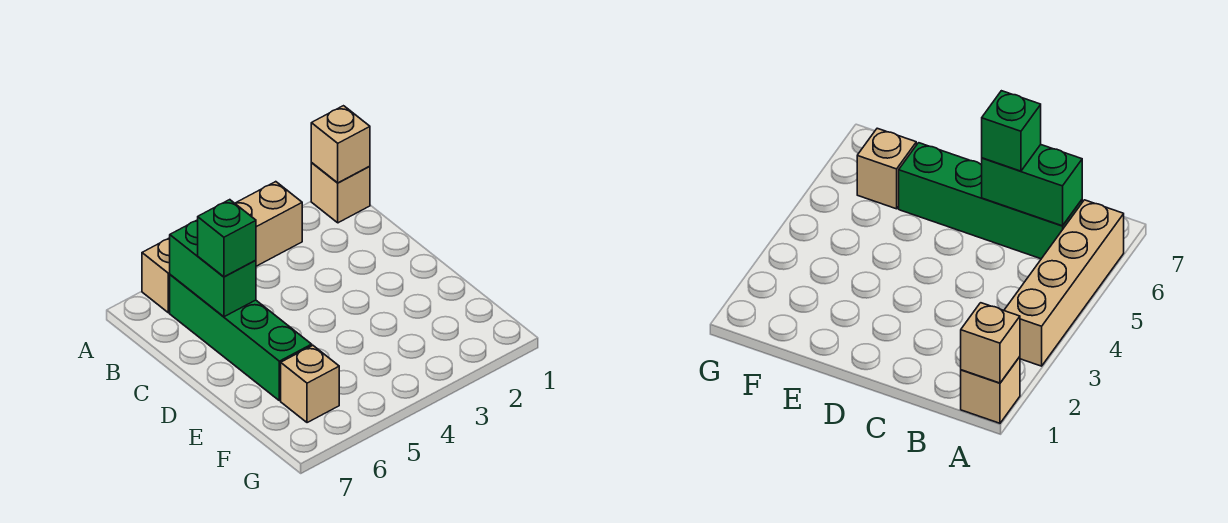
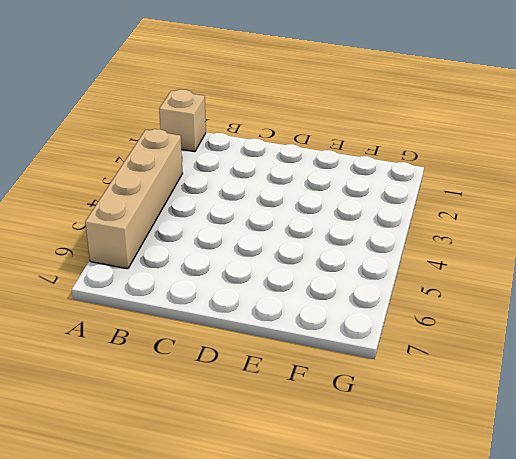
none -> green 1x4 brick [170,275,312,401]
none -> tan 1x1 brick [281,345,339,423]

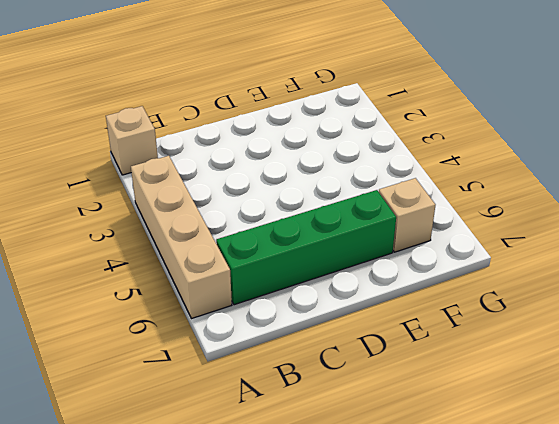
none -> tan 1x1 brick [311,106,370,183]
none -> green 1x2 brick [170,220,256,317]

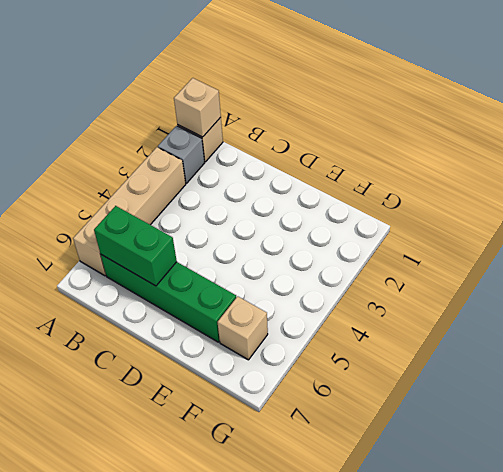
grey 1x1 brick [158,126,205,183] -> none
none -> green 1x1 brick [198,200,256,277]

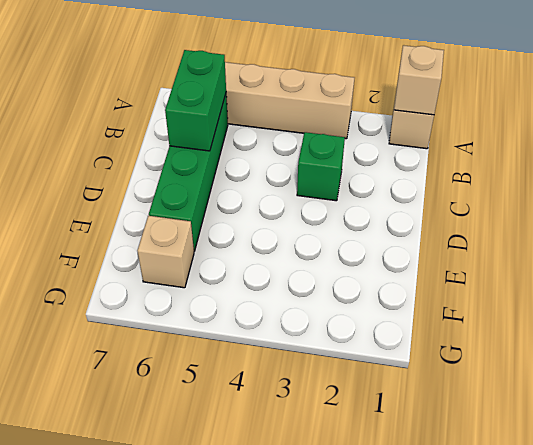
green 1x1 brick [297,132,345,201] -> green 1x1 brick moved to [198,200,256,277]

